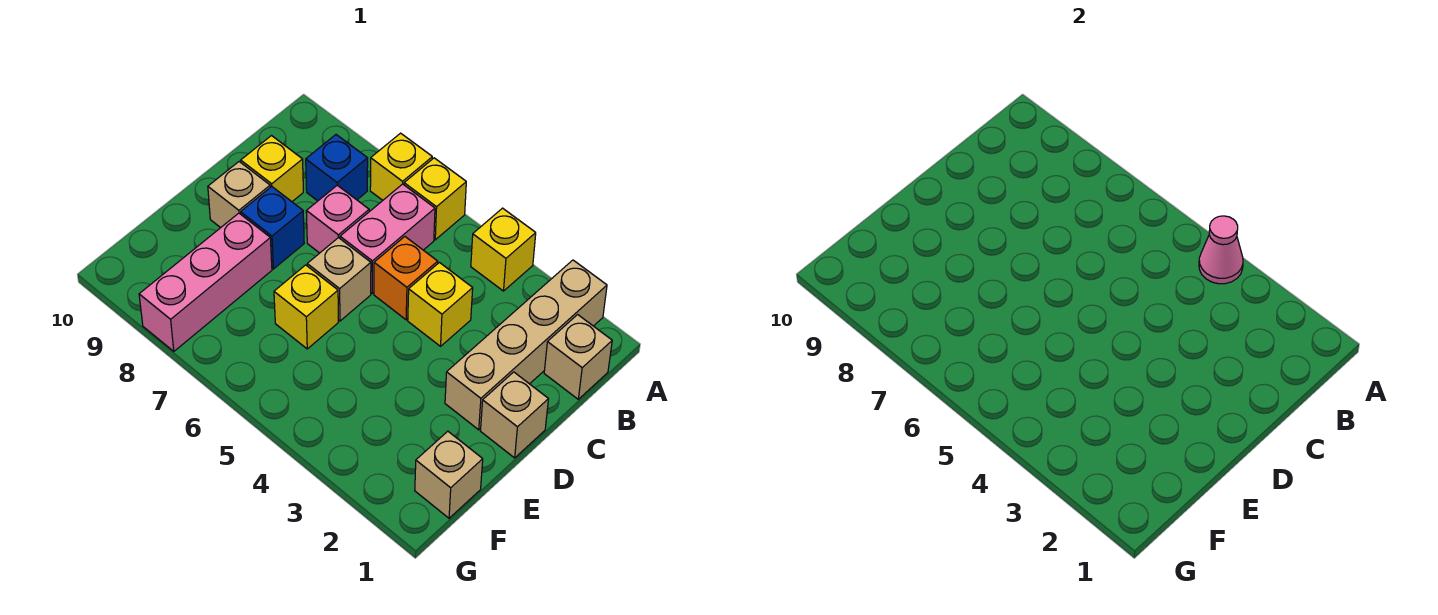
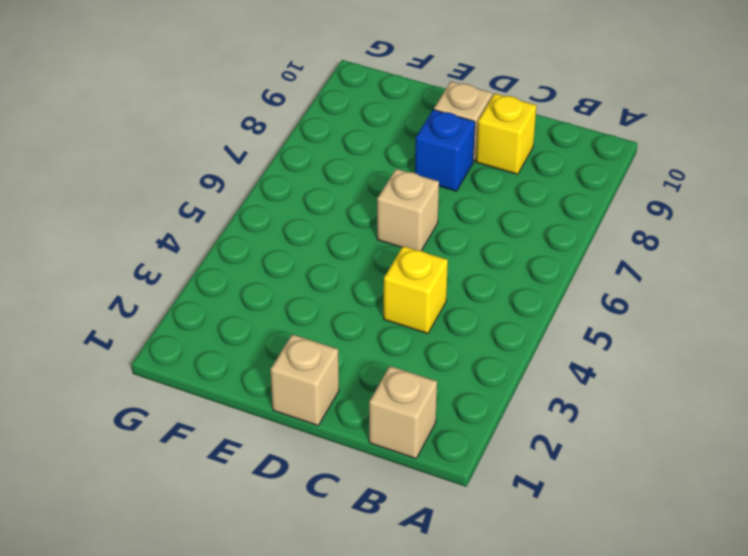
none -> tan 1x4 brick [445,260,607,430]
none -> yellow 1x1 brick [471,208,536,291]
none -> yellow 1x1 brick [404,158,466,240]

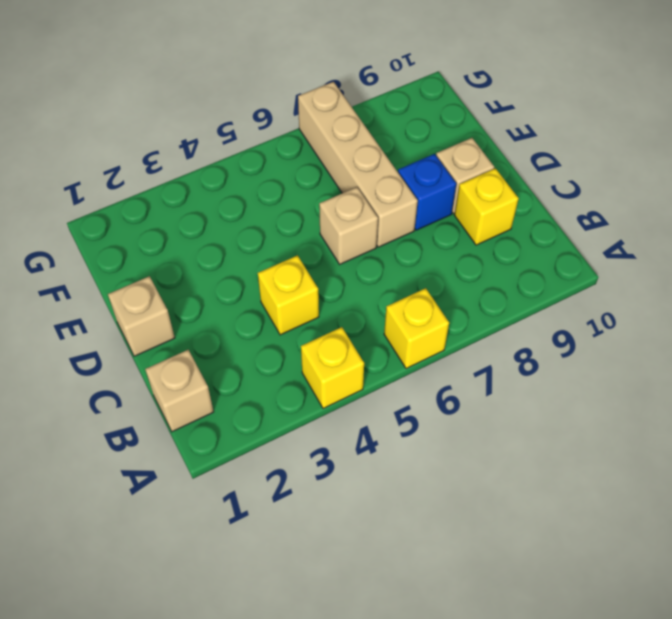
tan 1x4 brick [298,82,418,247] -> tan 1x4 brick moved to [445,260,607,430]
none -> yellow 1x1 brick [370,133,432,200]
none -> pink 1x2 brick [340,184,435,293]
none -> blue 1x1 brick [306,135,368,201]

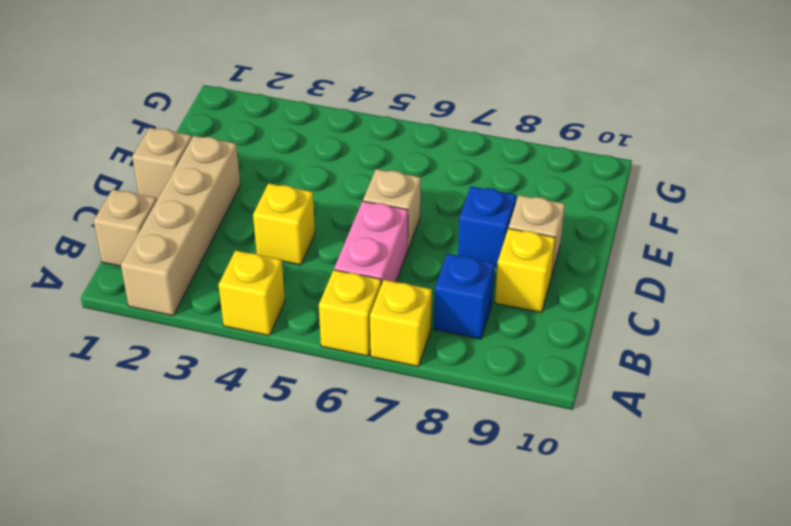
none -> orange 1x1 brick [374,237,438,320]
none -> pink 1x1 brick [306,185,369,253]
none -> yellow 1x1 brick [274,265,338,349]

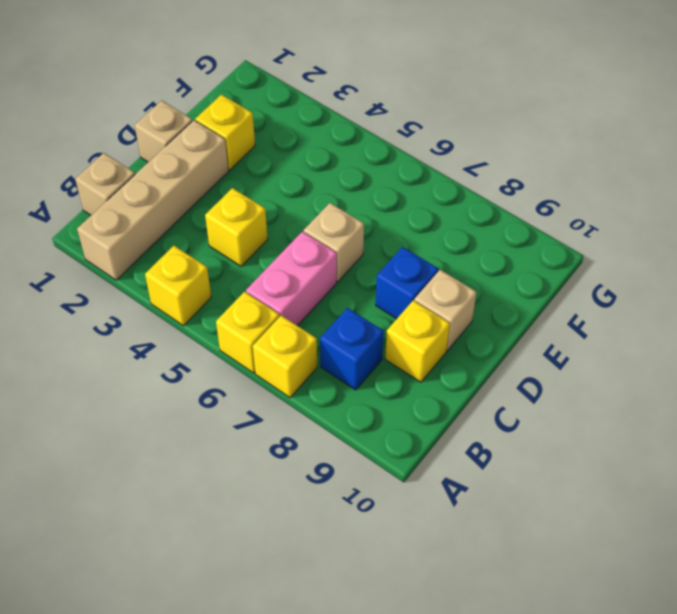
yellow 1x1 brick [195,95,255,170] -> yellow 1x1 brick moved to [274,265,338,349]
none -> orange 1x1 brick [374,237,438,320]
none -> pink 1x1 brick [306,185,369,253]
none -> pink 1x3 brick [139,213,272,351]

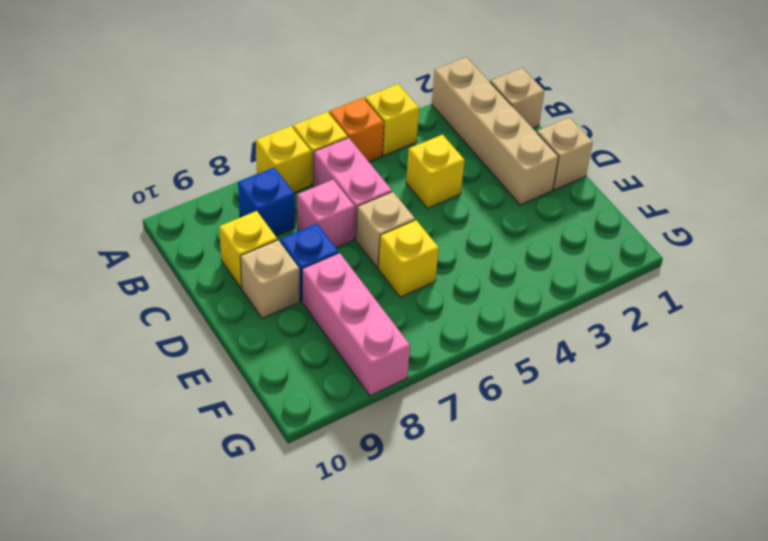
orange 1x1 brick [329,98,384,162] -> orange 1x1 brick moved to [374,237,438,320]
none -> tan 1x1 brick [415,431,483,518]
none -> pink 1x1 cone [1199,216,1243,284]

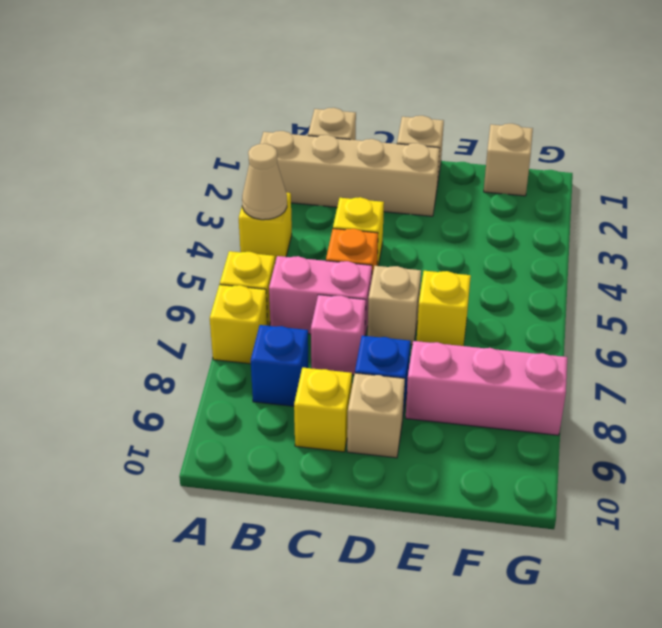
tan 1x1 cone [242,144,287,220] -> pink 1x1 cone [1199,216,1243,284]

